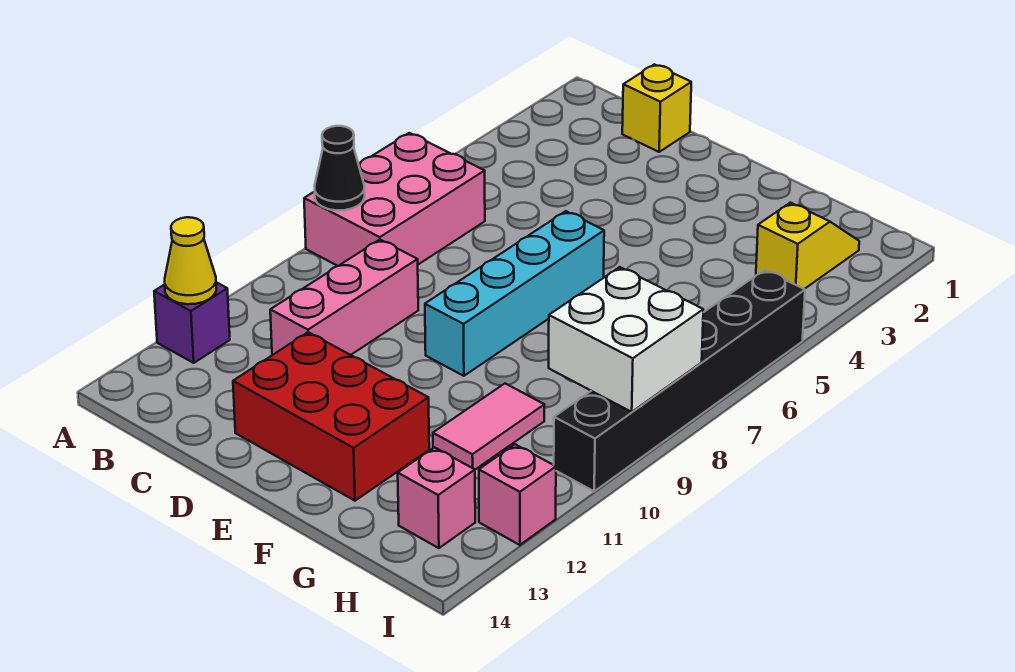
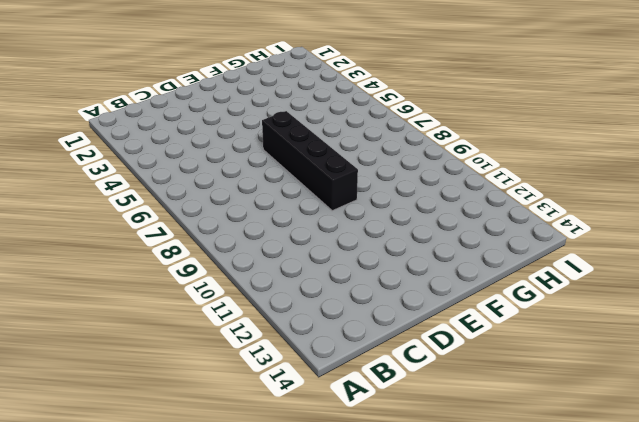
black 1x4 brick [262,111,358,211] -> cyan 1x4 brick [425,211,604,376]
none -> pink 2x3 brick [304,133,485,266]
none -> purple 1x1 brick [154,282,230,363]
none -> yellow 1x1 brick [622,64,691,152]

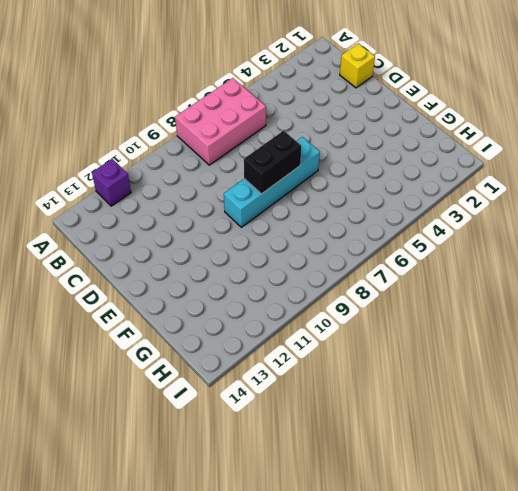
black 1x2 brick [244,131,301,194] -> none
none -> pink 1x3 brick [270,240,418,355]
none -> red 2x3 brick [233,332,429,501]
none -> pink 1x2 tile [433,384,544,469]

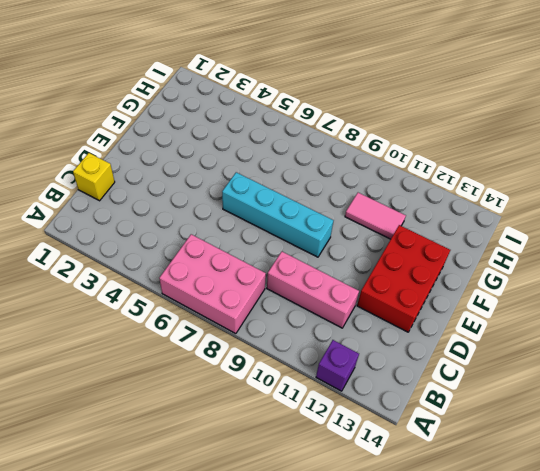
none -> yellow 1x2 slope [756,203,859,289]
none -> pink 1x1 brick [398,447,475,548]
none -> black 1x6 brick [554,270,805,491]

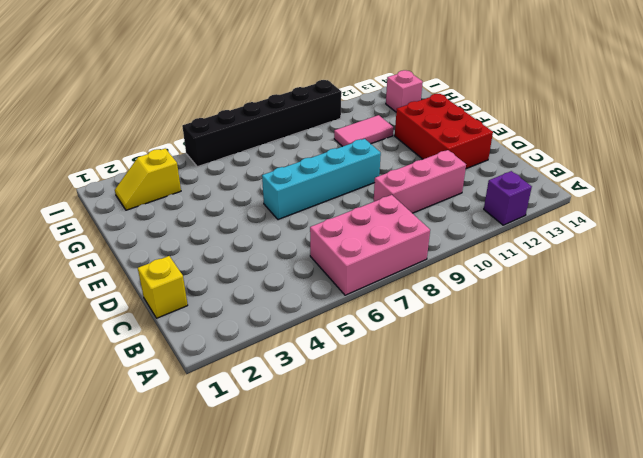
none -> pink 1x1 brick [479,444,556,545]
none -> black 1x1 cone [314,126,365,210]
none -> yellow 1x1 cone [165,217,216,304]

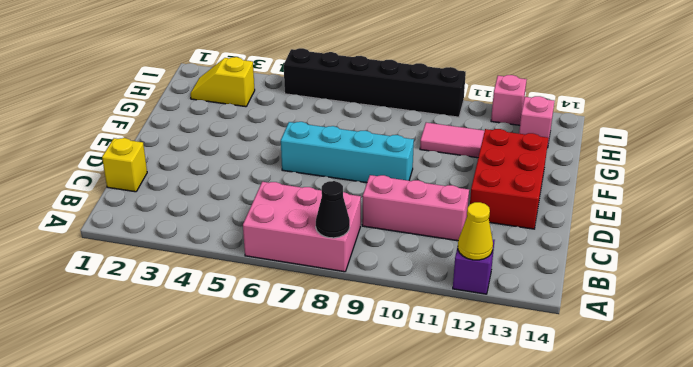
none -> white 2x2 brick [549,267,703,412]

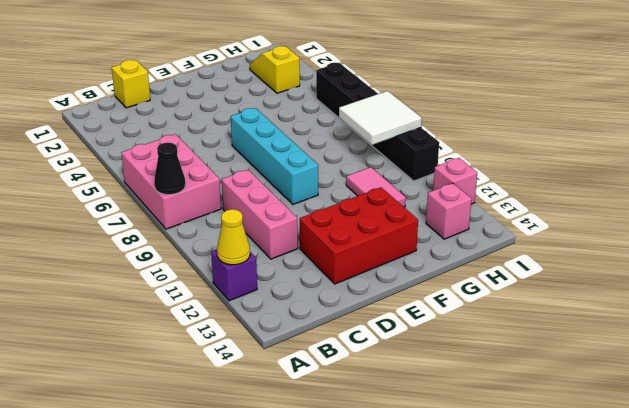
white 2x2 tile [339,91,422,145] -> white 2x2 brick [549,267,703,412]

